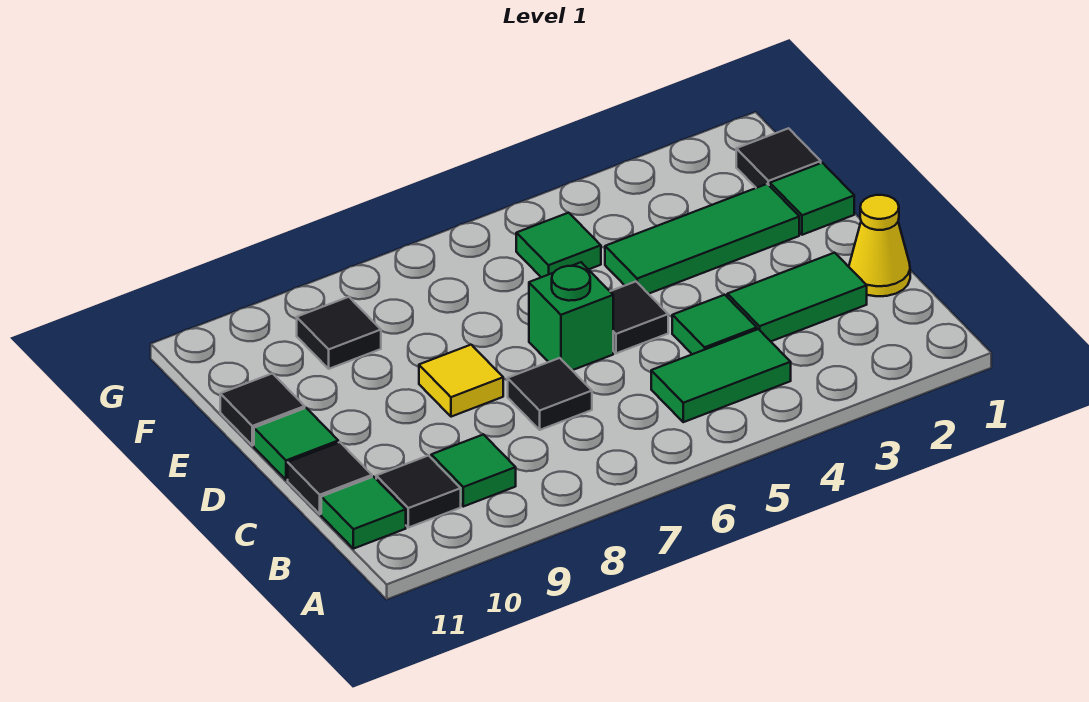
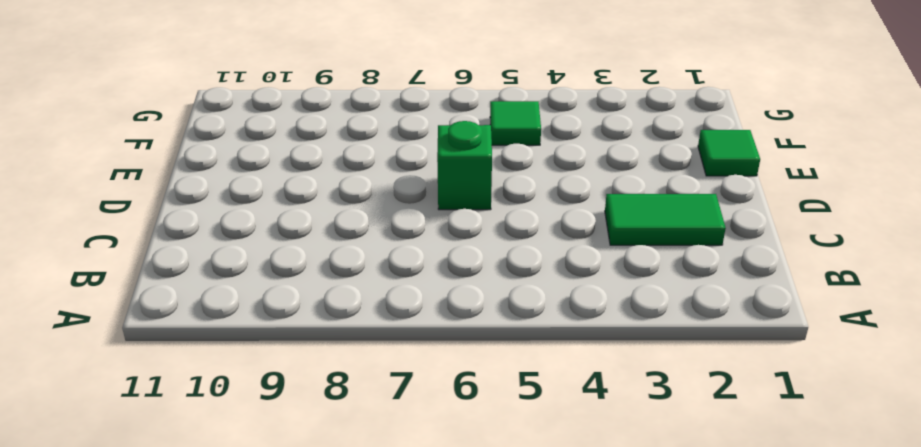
none -> green 1x2 tile [651,329,791,422]
none -> green 1x1 tile [431,434,516,507]
none -> black 1x1 tile [376,456,461,528]

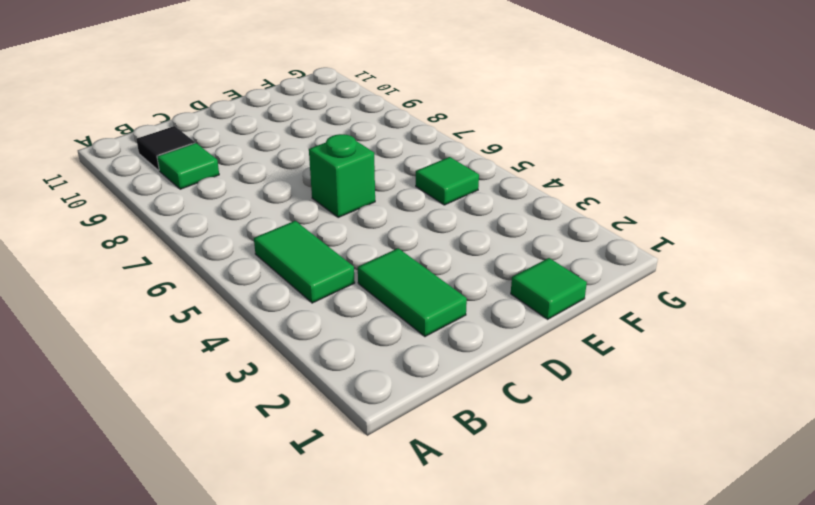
none -> green 1x1 tile [321,477,406,549]
none -> yellow 1x1 cone [849,195,910,296]
none -> green 1x1 tile [672,295,757,354]

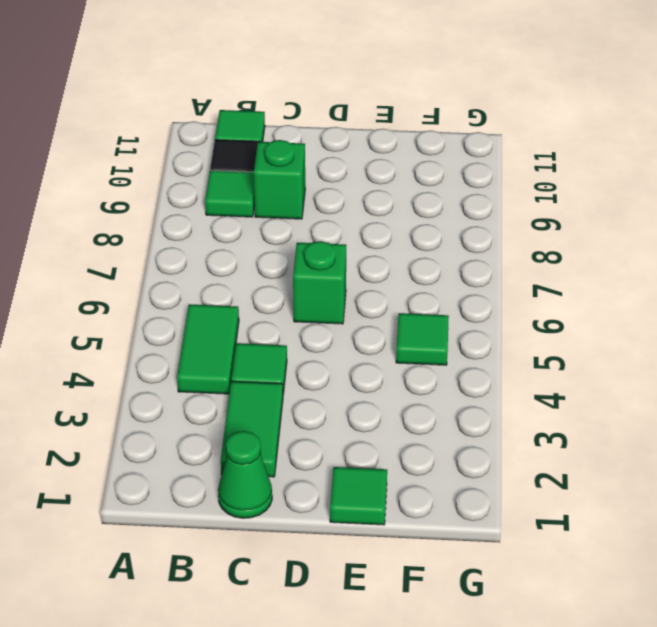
green 1x1 cone [218,431,272,518] -> yellow 1x1 cone [849,195,910,296]
green 1x1 brick [254,140,305,219] -> none
none -> black 1x1 tile [508,358,592,430]
none -> black 1x1 tile [288,442,372,514]
none -> black 1x1 tile [610,282,668,353]

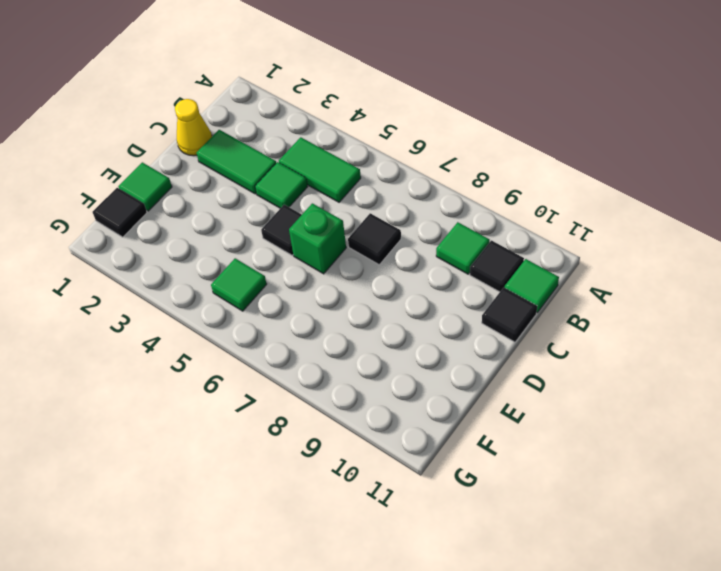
none -> yellow 1x1 tile [419,345,503,417]
none -> green 1x1 tile [254,408,338,480]
none -> green 1x3 tile [605,184,799,294]

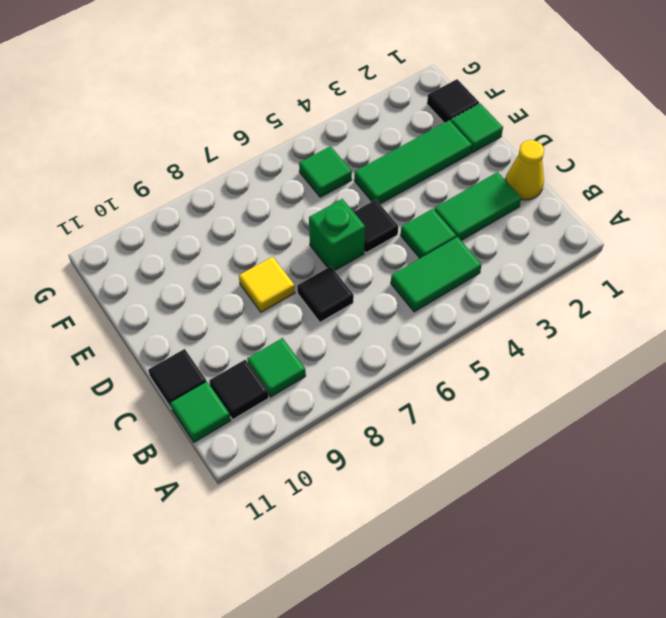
none -> green 1x1 tile [254,408,338,480]
none -> black 1x1 tile [220,373,305,445]
none -> black 1x1 tile [297,297,381,369]

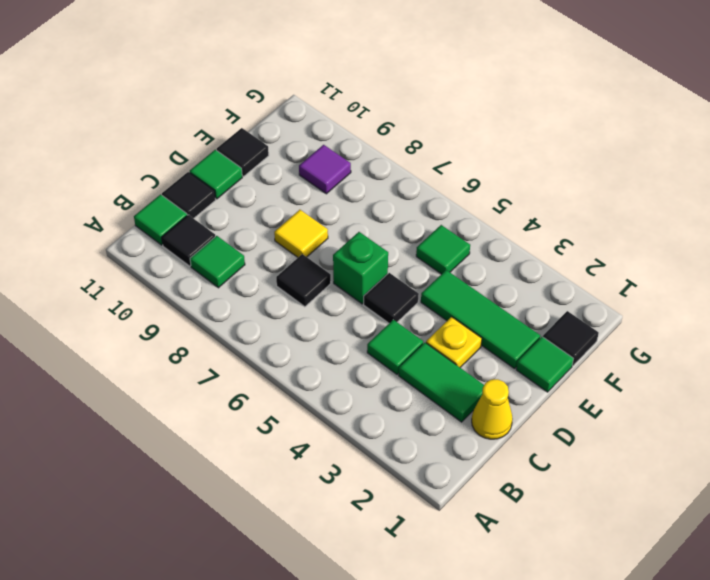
yellow 1x1 plate [426,317,482,367] -> none
purple 1x1 tile [299,145,351,194] -> black 1x1 tile [297,297,381,369]
none -> green 1x2 tile [651,329,791,422]

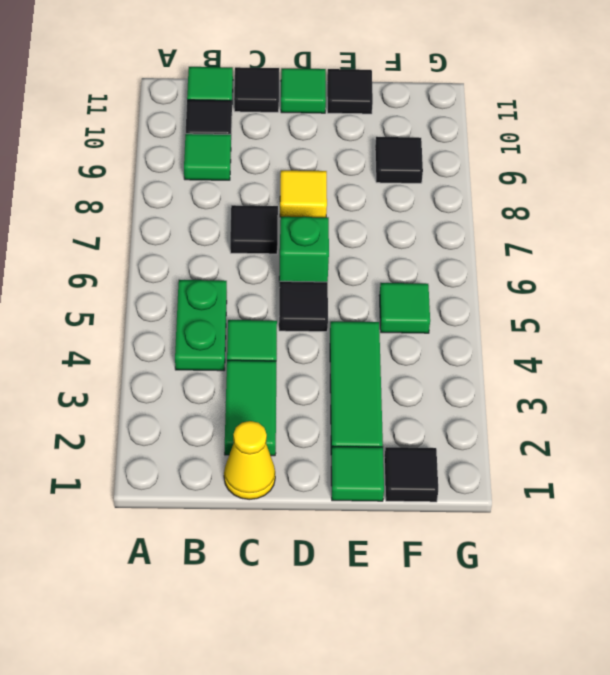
green 1x2 plate [175,280,227,371] -> green 1x2 tile [651,329,791,422]

